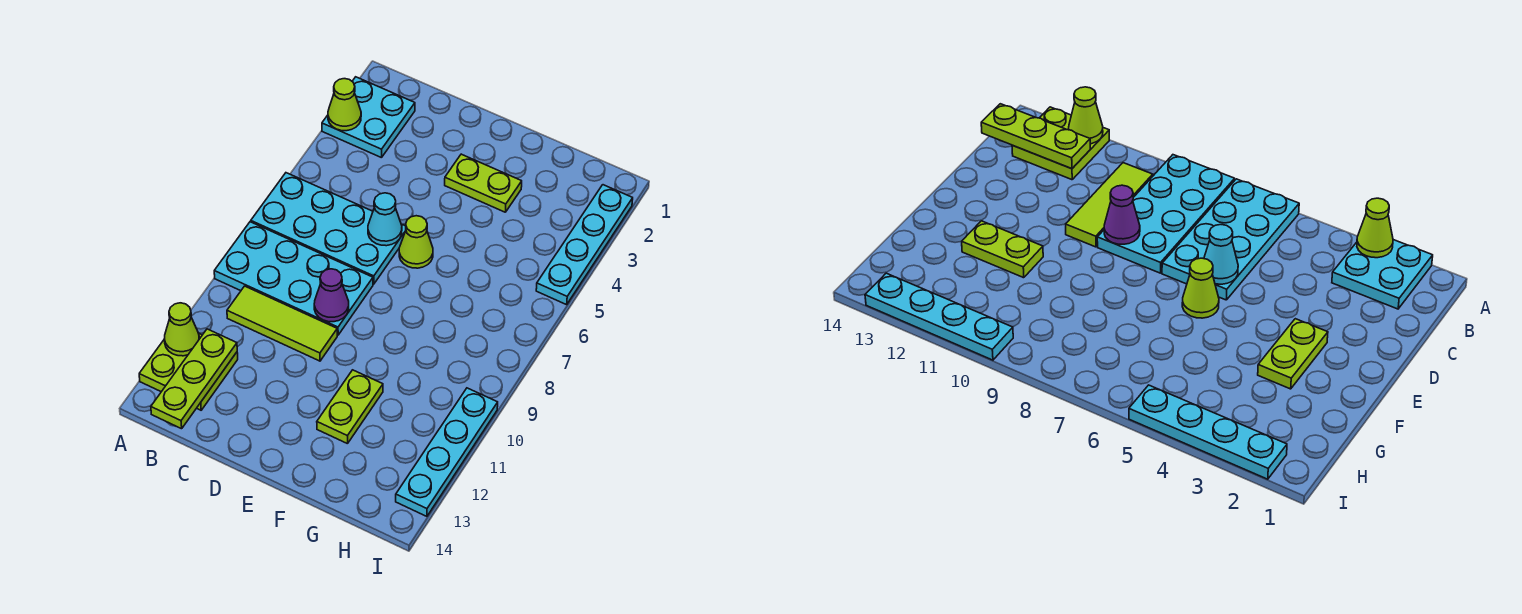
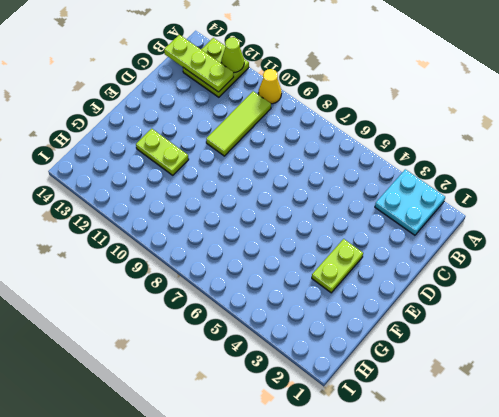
yellow 1x1 cone [259,69,282,104] -> none
none -> cyan 2x4 plate [251,173,406,284]
none -> cyan 2x4 plate [214,222,373,335]
none -> lime 1x1 cone [399,216,433,268]

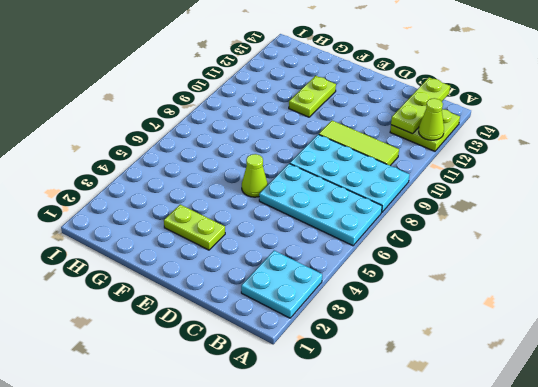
none -> cyan 1x4 plate [536,185,633,305]
none -> cyan 1x4 plate [396,388,498,516]
none -> lime 1x1 cone [328,79,361,131]

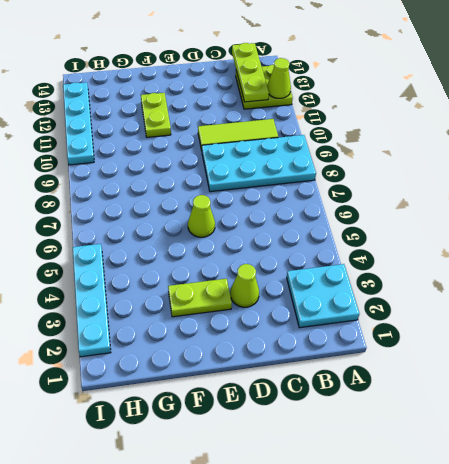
lime 1x1 cone [230,264,259,307] -> lime 1x1 cone moved to [328,79,361,131]
none -> cyan 2x4 plate [251,173,406,284]
none -> cyan 1x1 cone [368,193,402,246]
none -> purple 1x1 cone [314,269,349,322]

